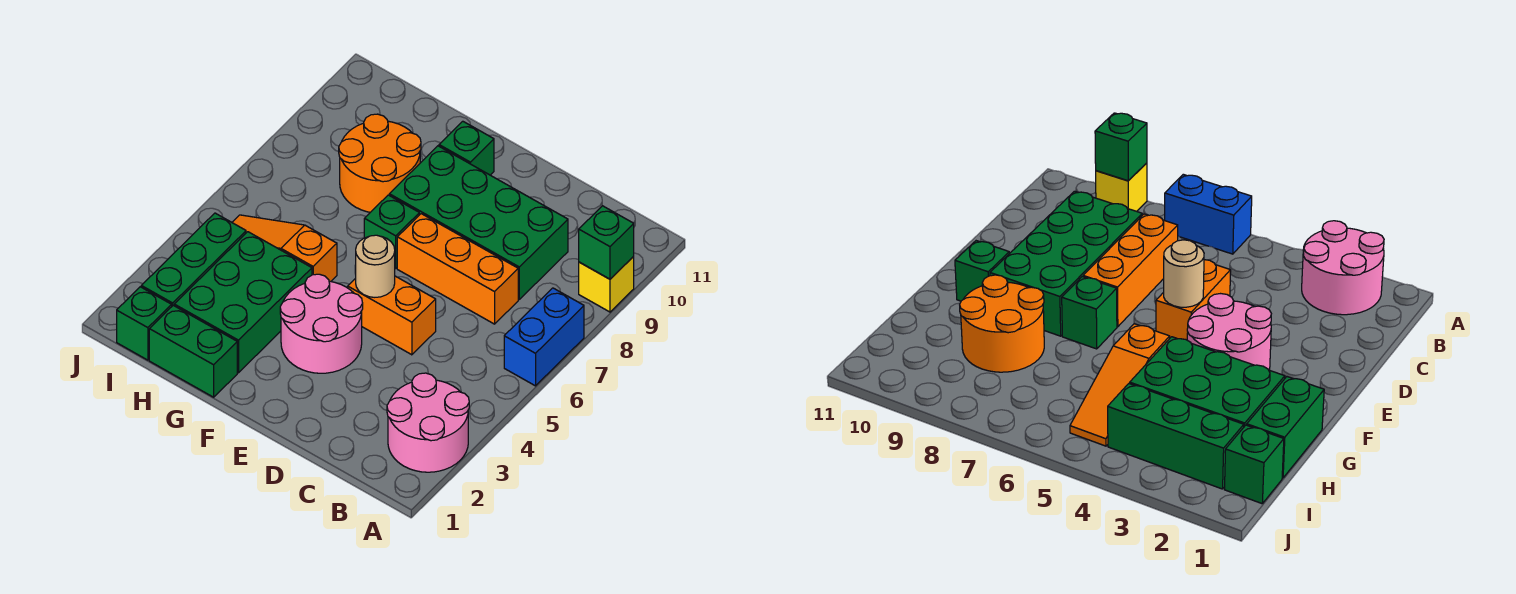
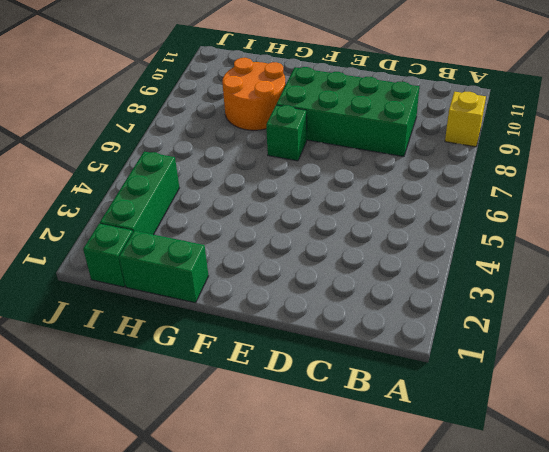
none -> pink 2x2 round brick [387,373,469,472]
none -> blue 1x2 brick [504,288,584,386]
none -> orange 1x3 brick [397,214,518,324]

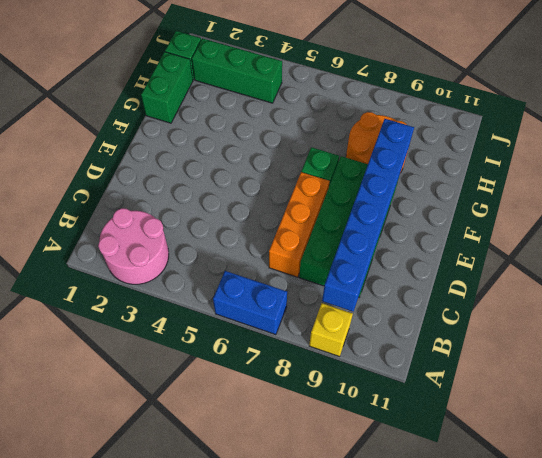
blue 1x6 brick [322,119,414,311] -> none
none -> orange 1x2 brick [348,276,436,355]
none -> pink 2x2 round brick [280,274,363,373]
none -> green 1x1 brick [439,121,494,175]

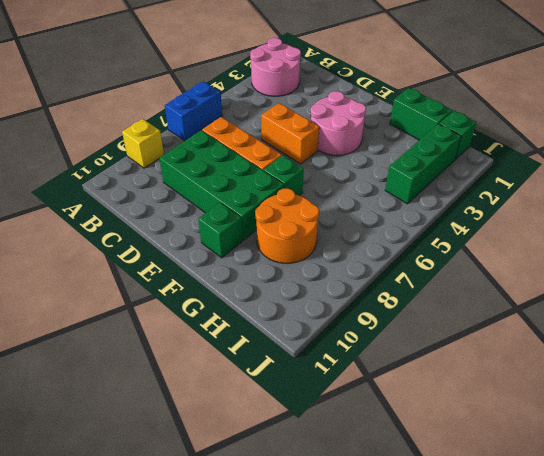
none -> green 2x3 brick [174,232,312,373]
none -> orange 1x3 slope [232,215,337,282]
none -> green 1x1 brick [579,206,634,279]

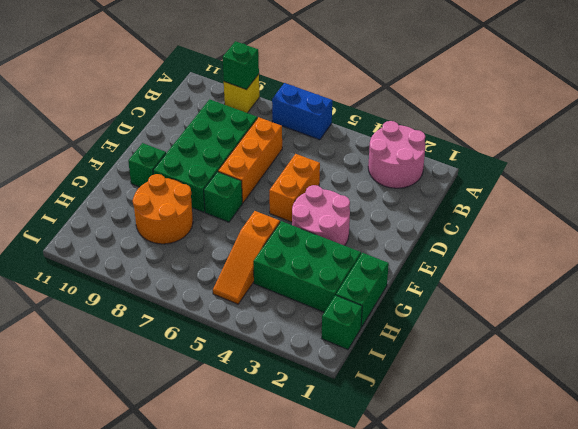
none -> green 1x3 brick [141,213,246,306]
none -> tan 1x1 round brick [356,235,395,297]

